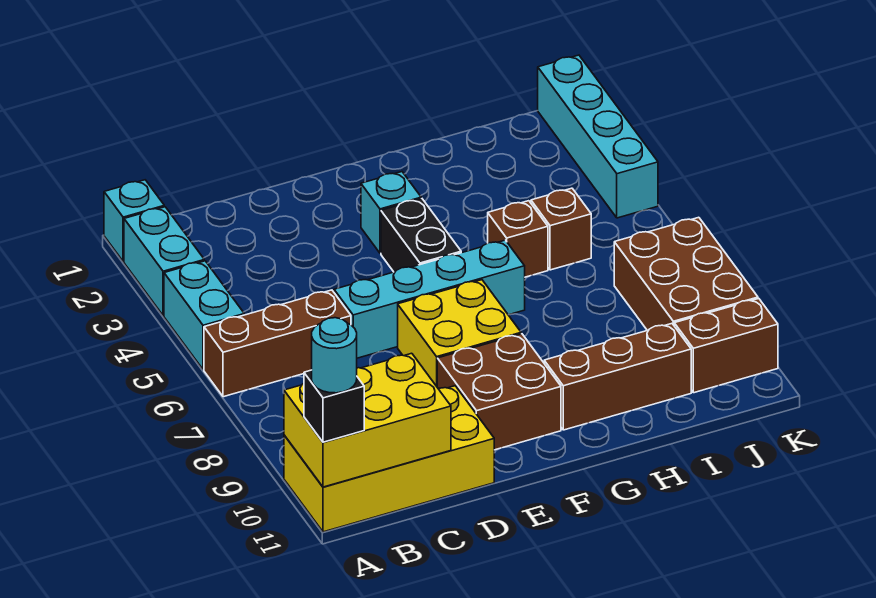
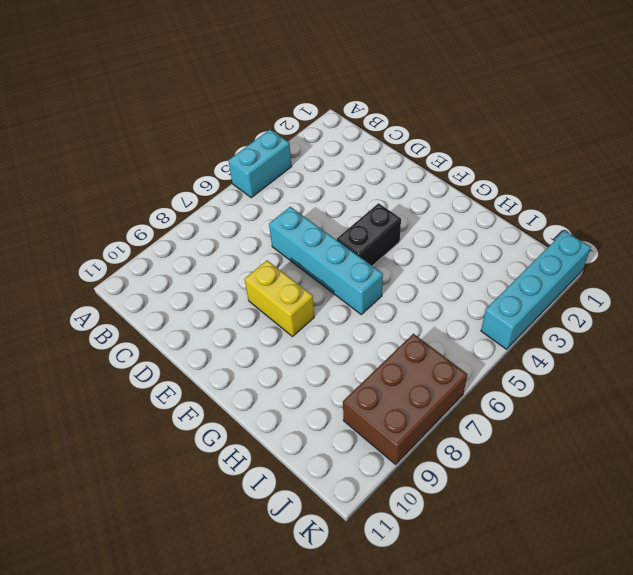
yellow 1x2 brick [245,260,314,336] -> yellow 2x2 brick [398,280,521,386]
none -> cyan 1x1 brick [104,180,164,262]
none -> cyan 1x2 brick [124,207,204,316]
none -> brown 1x3 brick [204,290,351,397]

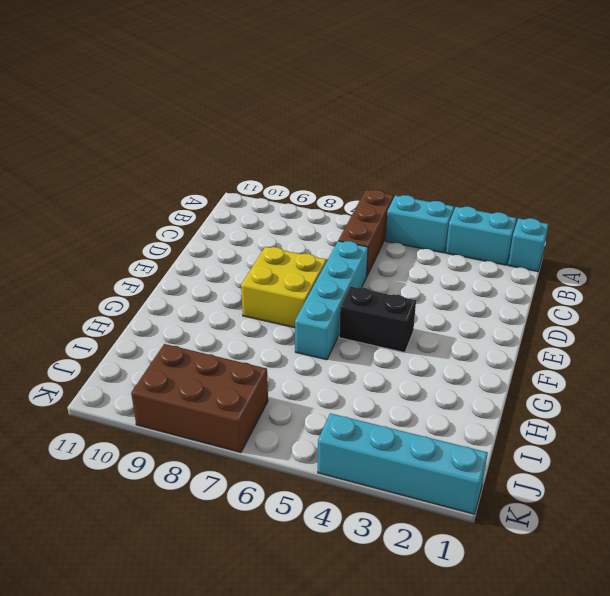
none -> yellow 2x4 brick [284,386,494,532]
none -> brown 2x2 brick [437,334,561,450]
none -> cyan 1x1 brick [361,172,421,253]

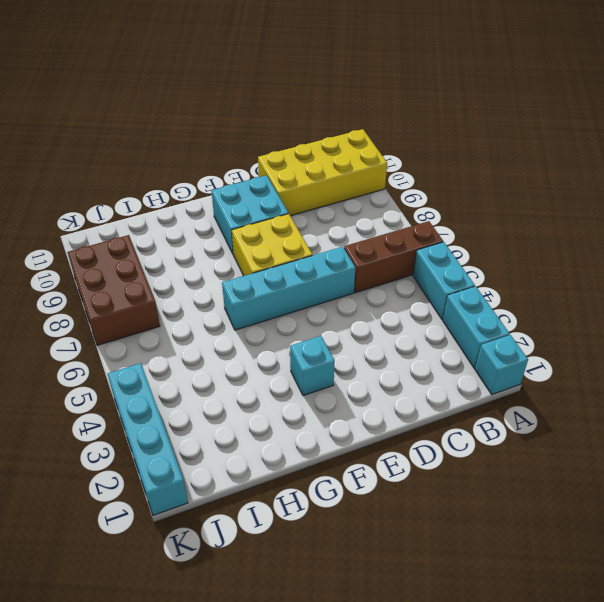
cyan 2x2 brick [211,175,288,255] -> brown 2x2 brick [437,334,561,450]
none -> black 1x2 brick [381,199,461,272]
none -> brown 1x3 brick [544,324,691,430]
none -> brown 1x1 brick [488,201,548,277]

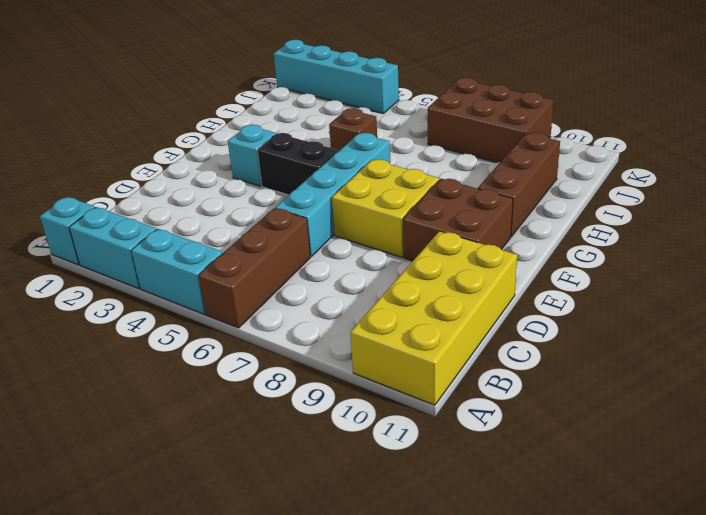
none -> brown 1x1 brick [531,188,591,270]
none -> brown 1x2 brick [674,299,778,393]
none -> yellow 2x3 brick [284,353,451,487]

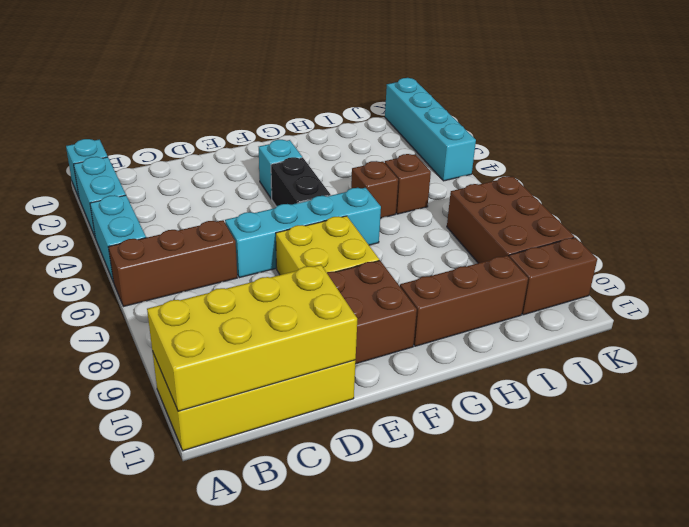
yellow 2x4 brick [147,265,357,411] -> yellow 2x3 brick [284,353,451,487]
none -> black 1x1 brick [304,370,364,442]
none -> cyan 1x1 round brick [312,318,357,393]

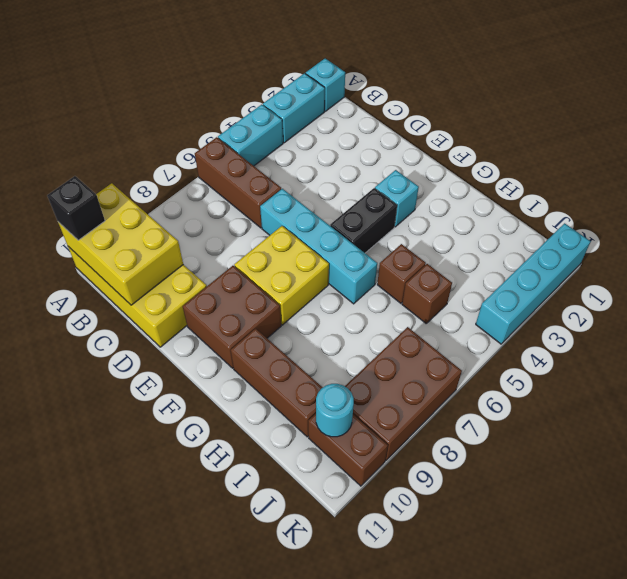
cyan 1x1 round brick [316,384,354,437] -> cyan 1x1 round brick moved to [312,318,357,393]

